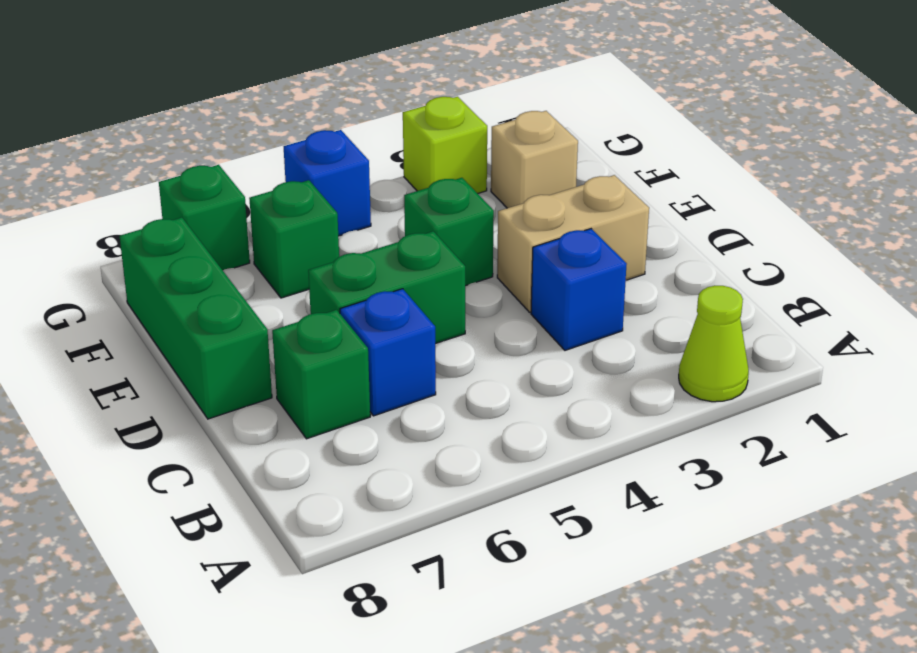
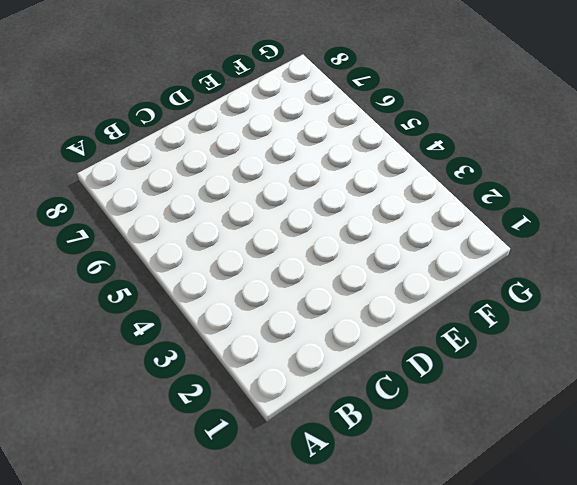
none -> lime 1x1 cone [679,286,749,402]
none -> blue 1x1 brick [531,229,627,350]
none -> blue 1x1 brick [340,289,436,416]

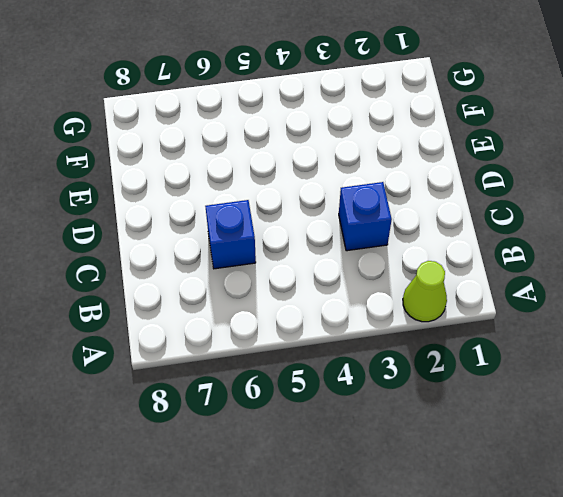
none -> green 1x1 brick [272,310,370,439]
none -> tan 1x2 brick [497,175,649,312]
none -> green 1x2 brick [308,231,465,344]

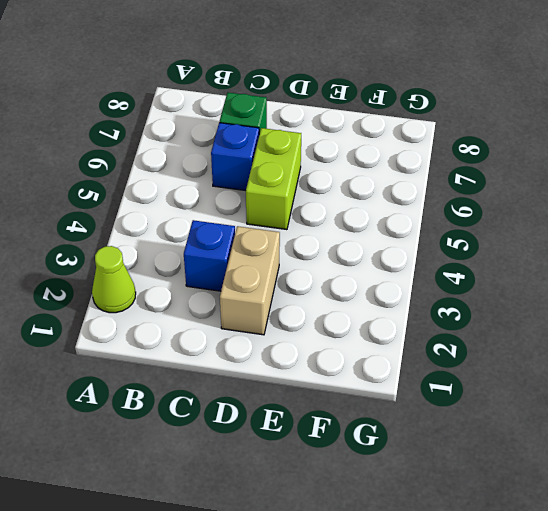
lime 1x2 brick [246,128,301,230] -> green 1x2 brick [308,231,465,344]
none -> green 1x3 brick [120,217,272,419]
none -> green 1x1 brick [404,178,494,286]
none -> tan 1x1 brick [491,111,578,208]

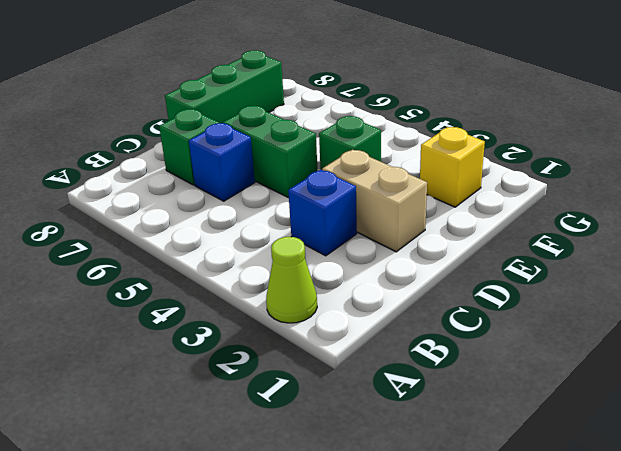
yellow 1x1 brick [420,127,485,207] -> tan 1x1 brick [491,111,578,208]
none -> green 1x1 brick [249,180,339,298]
none -> lime 1x1 brick [403,97,487,194]
none -> blue 1x1 brick [284,130,371,236]

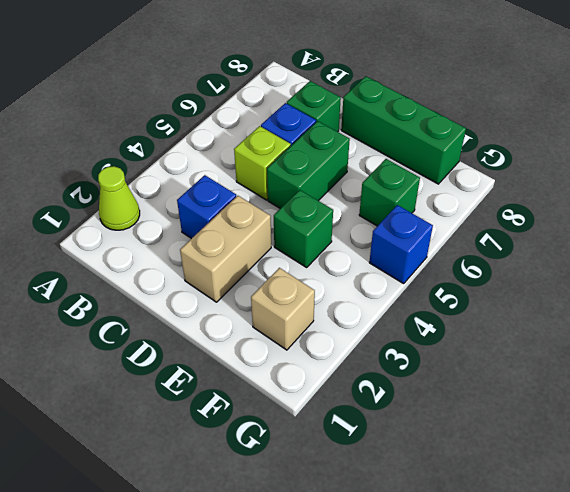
lime 1x1 brick [234,126,291,200] -> lime 1x1 brick moved to [403,97,487,194]
none -> green 1x1 brick [159,165,250,270]

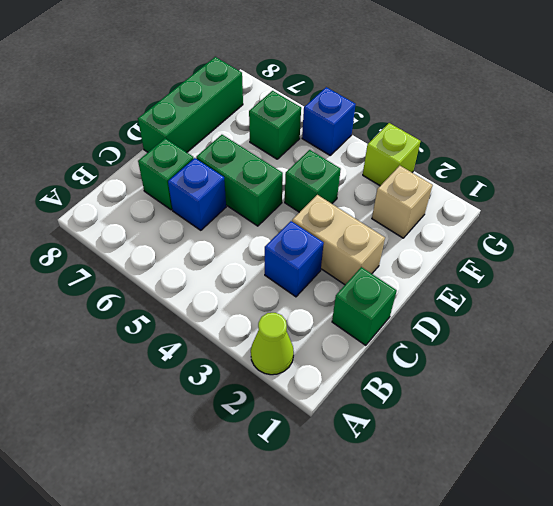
green 1x1 brick [332,267,397,345] -> green 1x1 brick moved to [159,165,250,270]

